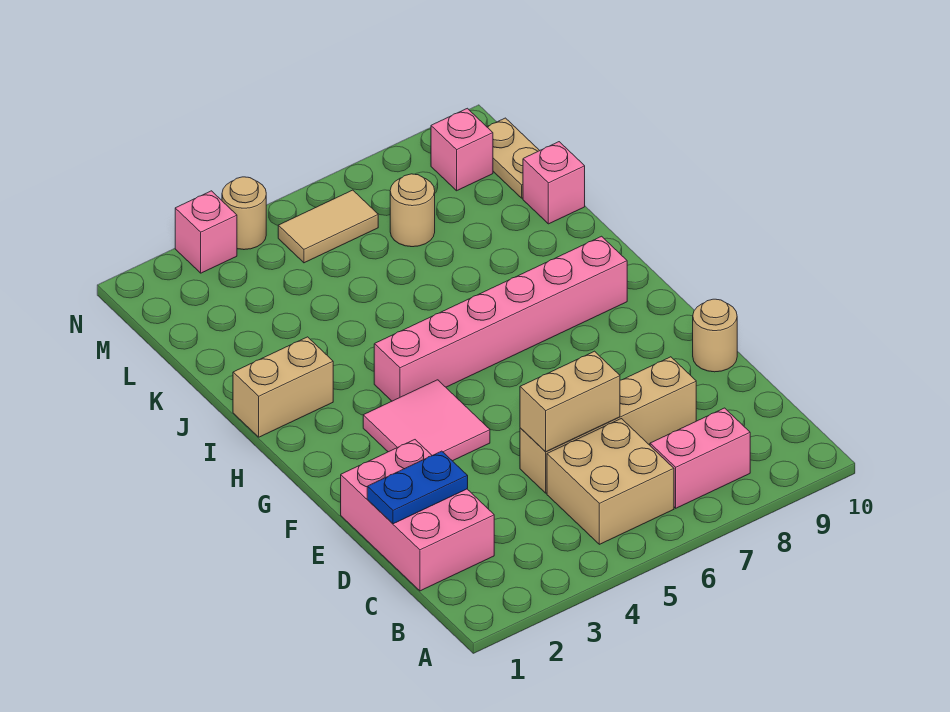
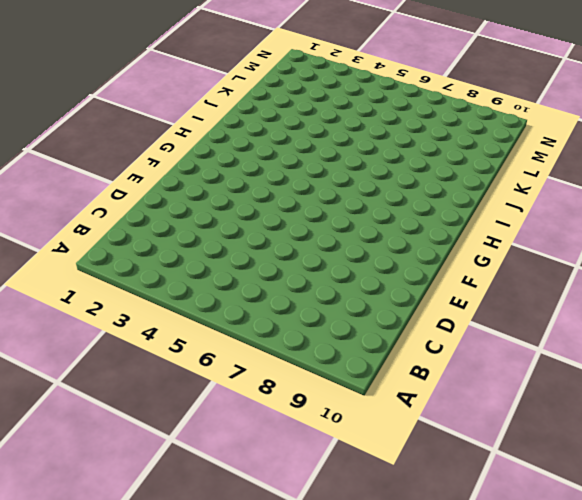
none -> tan 2x2 brick [547,419,674,544]
none -> pink 1x2 brick [650,408,750,508]
none -> pink 2x3 brick [341,440,494,591]

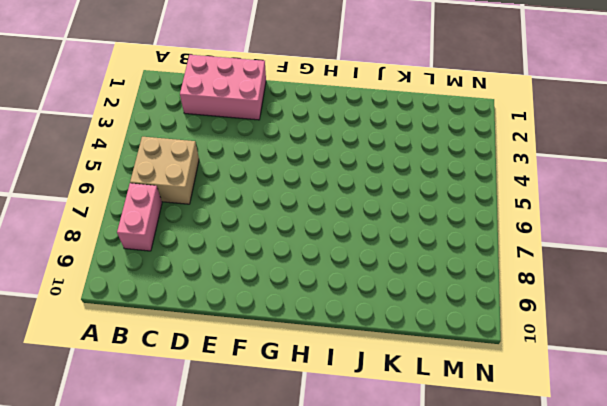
none -> tan 1x4 brick [520,357,696,493]
none -> tan 1x1 round brick [693,299,737,372]
none -> pink 2x2 tile [363,380,490,461]

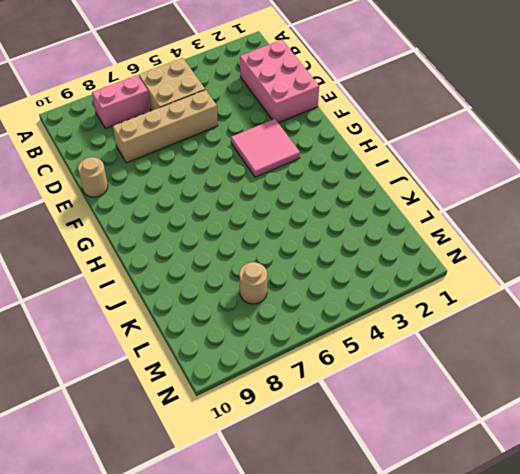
none -> pink 1x6 brick [374,236,627,401]
none -> tan 1x2 brick [233,337,333,437]
none -> pink 1x1 brick [523,142,585,224]

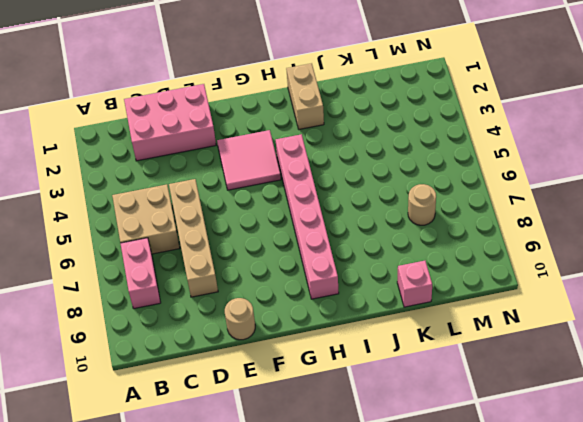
none -> tan 1x2 plate [487,118,540,198]
none -> tan 1x2 tile [278,190,378,263]
none -> pink 1x1 brick [431,108,493,191]

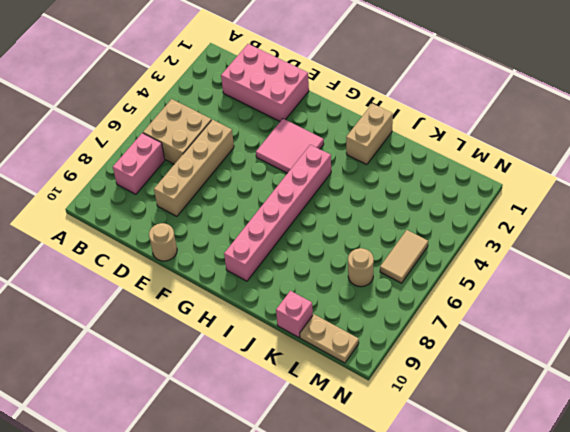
none -> pink 1x1 brick [431,108,493,191]
none -> pink 1x1 brick [175,191,237,273]
none -> tan 1x1 round brick [222,177,266,250]

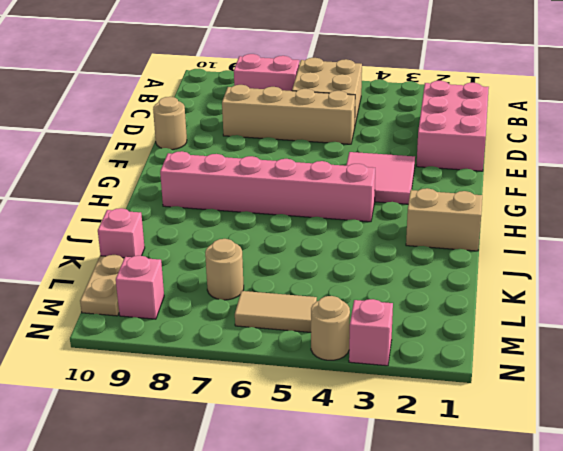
none -> blue 1x2 plate [367,451,468,524]
none -> tan 1x2 brick [520,351,620,452]

